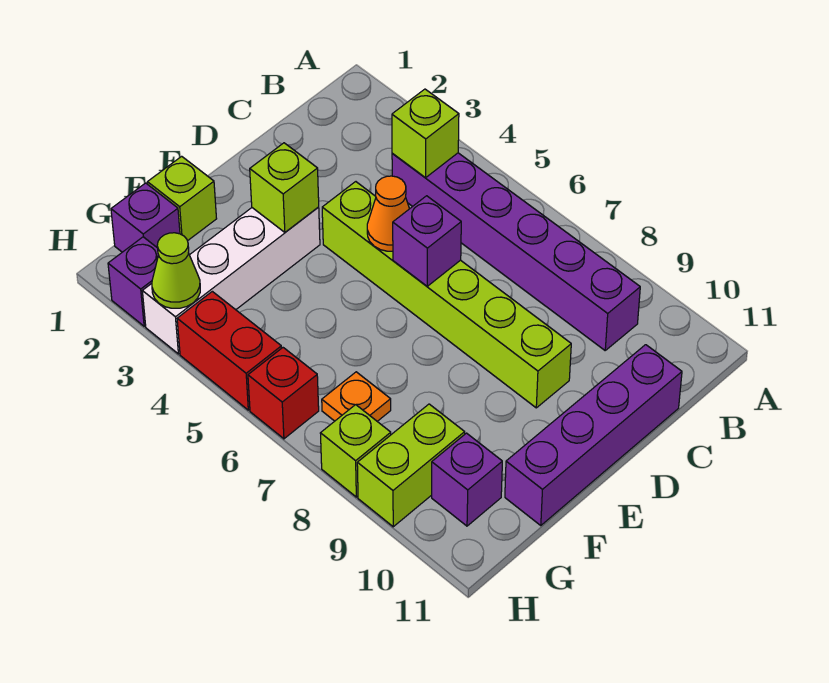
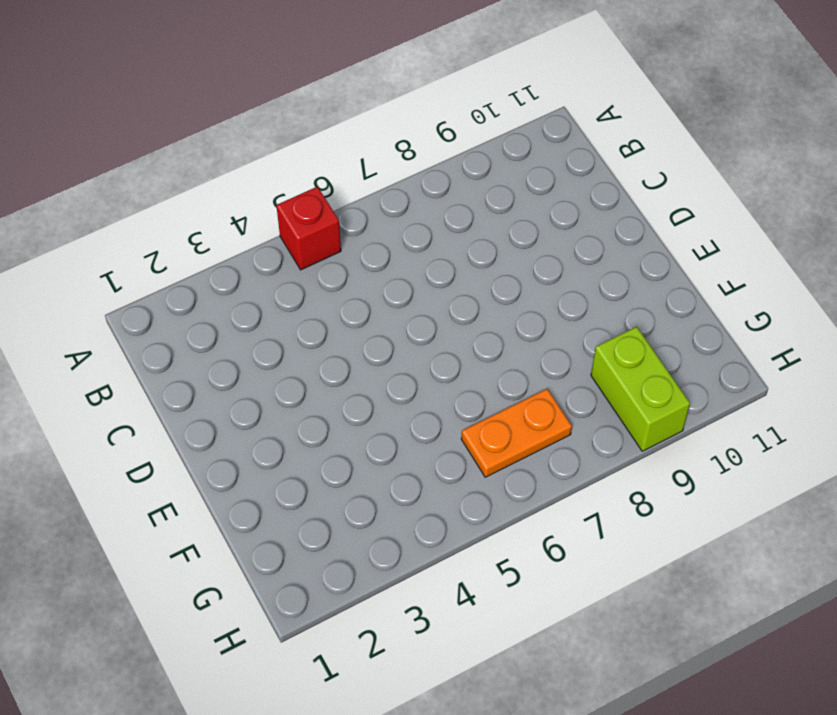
red 1x1 brick [276,187,341,270] -> red 1x1 brick moved to [248,348,319,439]
orange 1x2 plate [461,389,572,477] -> orange 1x1 plate [322,372,391,421]
none -> purple 1x6 brick [392,153,640,350]
none -> purple 1x4 brick [505,345,682,526]
none -> lime 1x6 brick [322,182,571,408]

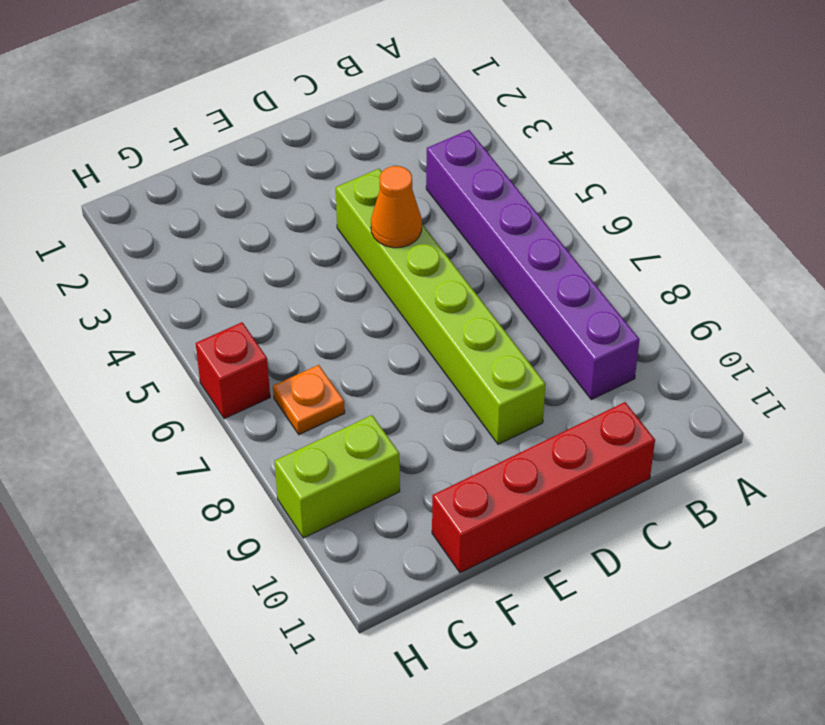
red 1x4 brick [432,402,655,573] -> purple 1x4 brick [505,345,682,526]
none -> white 1x4 brick [142,207,320,354]
none -> lime 1x1 brick [147,156,217,241]
none -> purple 1x1 brick [111,183,180,252]

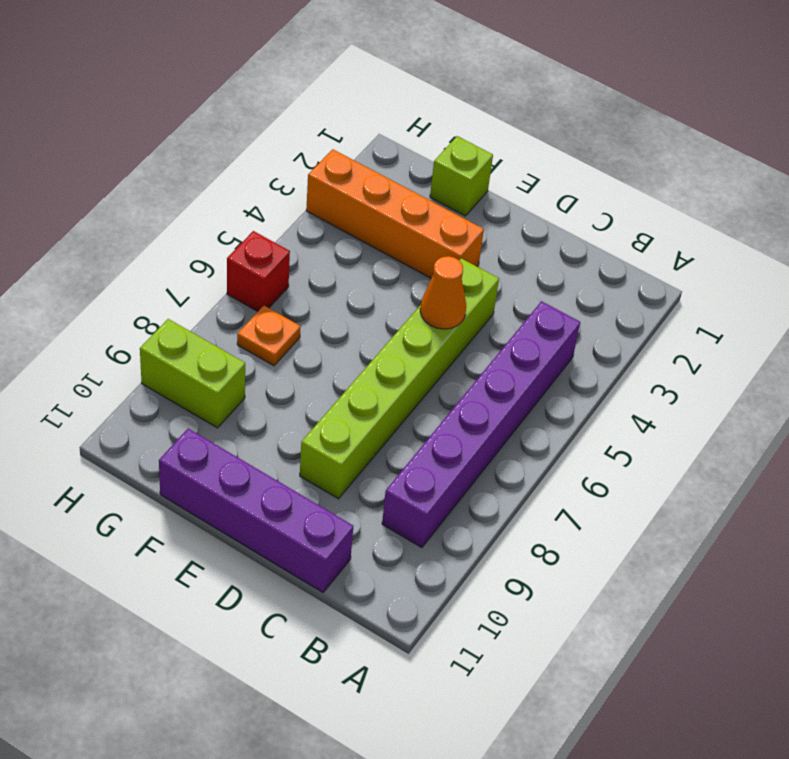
orange 1x4 brick [306,149,484,278] -> white 1x4 brick [142,207,320,354]
none -> purple 1x1 brick [111,183,180,252]
none -> purple 1x1 brick [432,433,502,526]
none -> purple 1x1 brick [108,237,158,326]

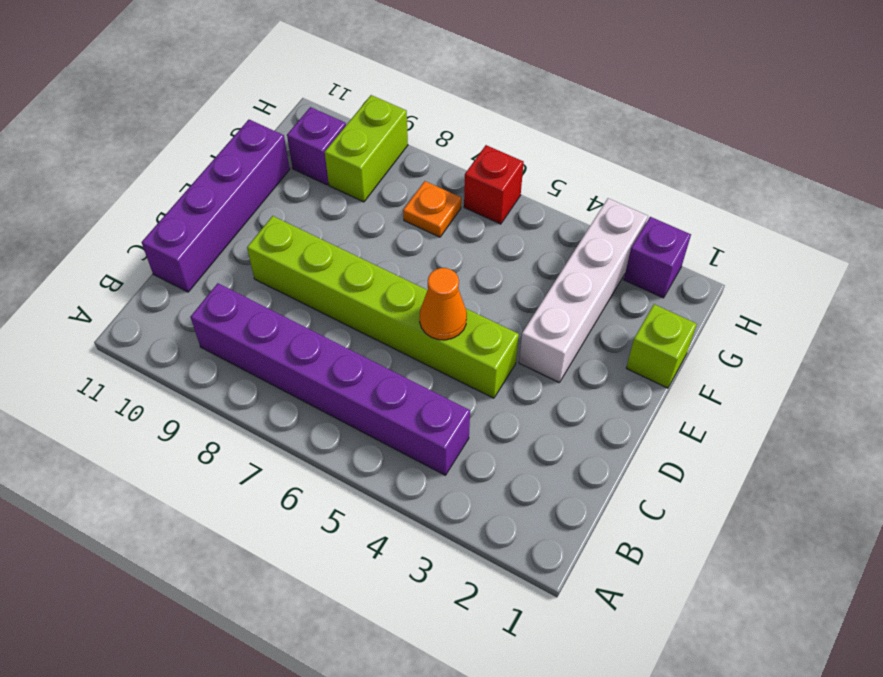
none -> purple 1x1 brick [111,183,180,252]
none -> red 1x2 brick [177,291,281,410]
none -> lime 1x1 brick [320,405,391,497]

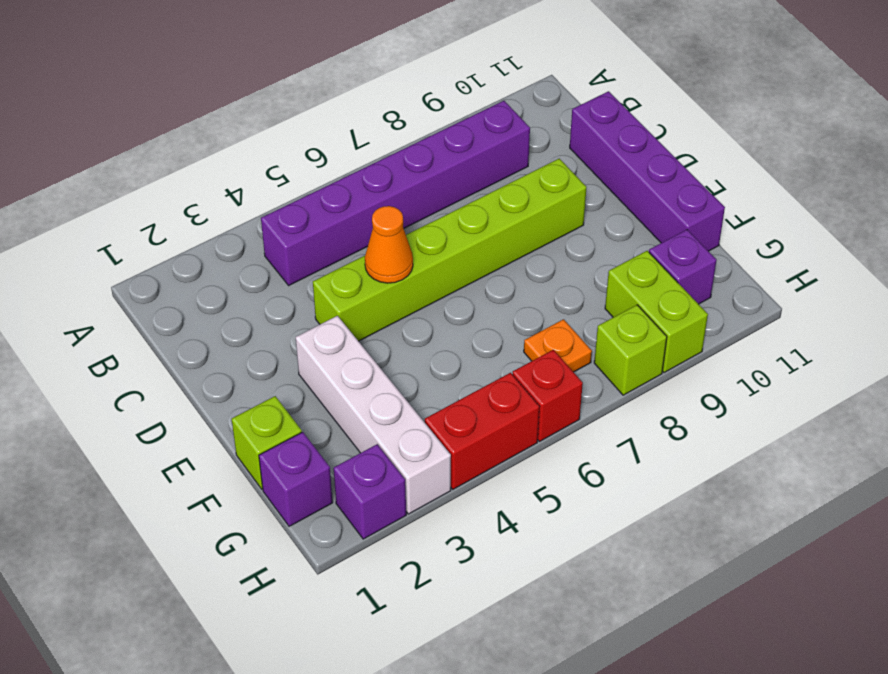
none -> lime 1x1 brick [392,89,459,178]
none -> purple 1x1 brick [393,196,461,286]
none -> lime 1x1 brick [250,143,319,232]

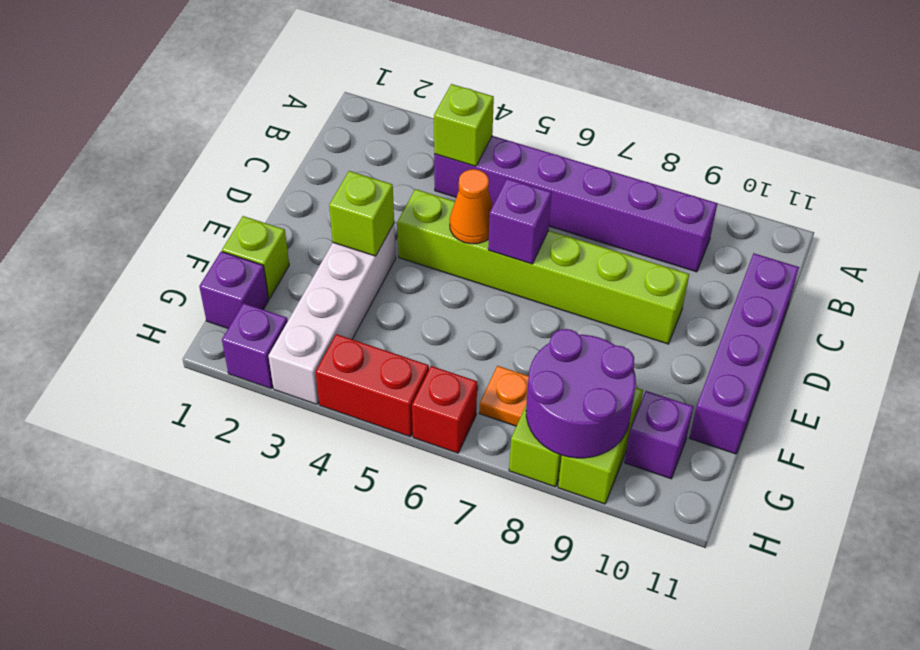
purple 2x2 round brick [526,329,636,458] -> none
none -> lime 1x1 cone [152,233,200,308]

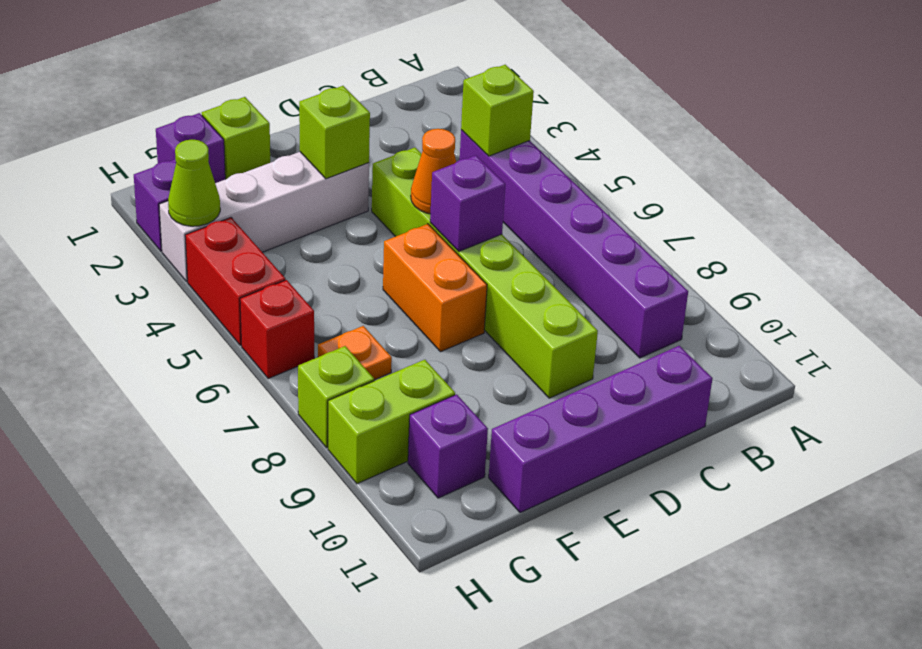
orange 1x2 brick [383,224,487,352] -> none

